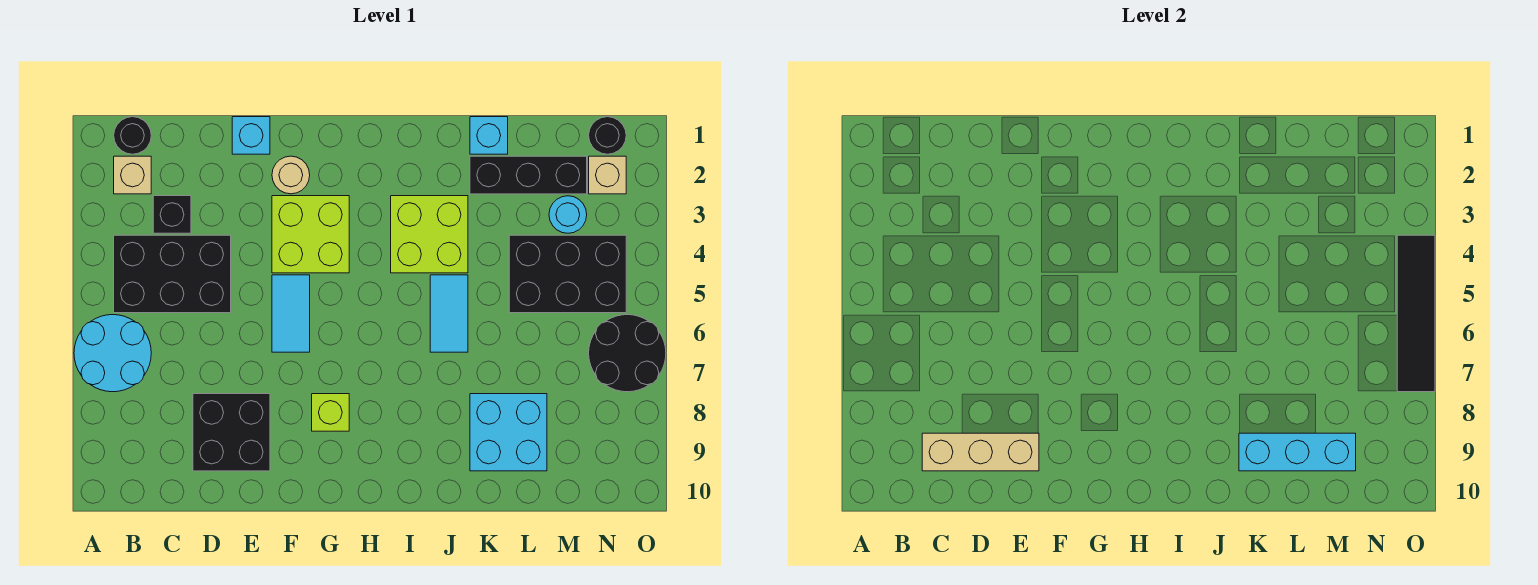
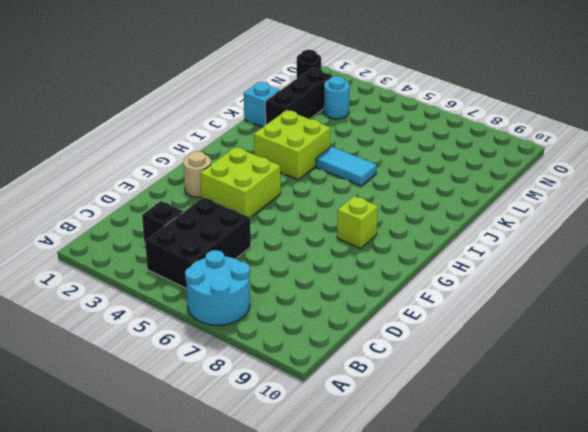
none -> black 1x1 round brick [114,117,151,154]
none -> tan 1x1 brick [114,156,151,194]
none -> black 2x2 brick [193,394,270,471]

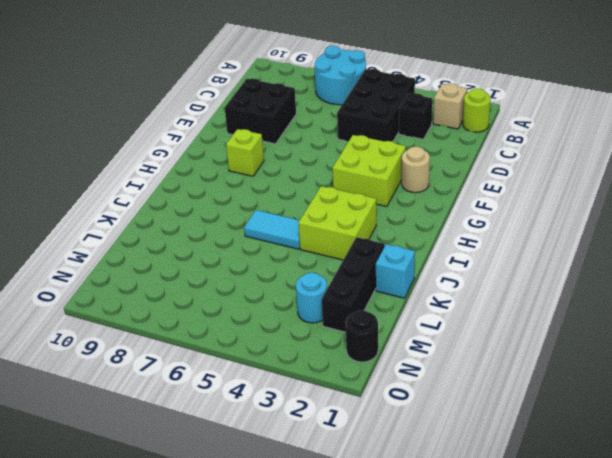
lime 1x1 round brick [463,88,491,132] -> black 1x1 round brick [114,117,151,154]
none -> cyan 1x1 brick [232,117,270,154]
none -> cyan 1x2 tile [272,275,310,352]
none -> cyan 2x2 brick [470,394,547,471]

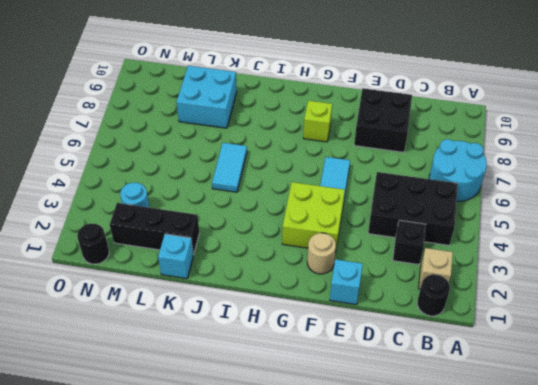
none -> lime 2x2 brick [391,196,468,273]
none -> black 2x3 brick [509,235,626,313]
none -> tan 1x1 brick [589,156,626,194]

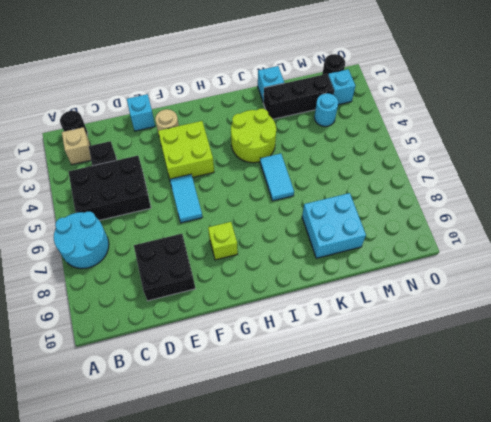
lime 2x2 round brick [231,109,276,163] -> lime 2x2 brick [391,196,468,273]
cyan 1x1 brick [328,69,355,105] -> tan 1x1 brick [589,156,626,194]
none -> black 2x3 brick [509,235,626,313]
none -> black 2x2 round brick [589,315,666,392]
none -> tan 1x3 brick [922,433,1039,471]

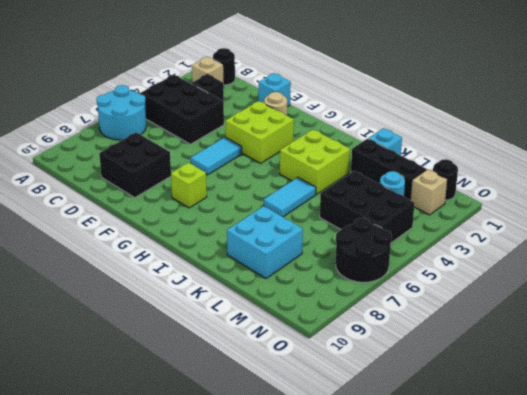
none -> tan 1x3 brick [922,433,1039,471]
none -> cyan 1x3 brick [1239,433,1356,471]
none -> black 1x4 tile [1397,235,1435,392]

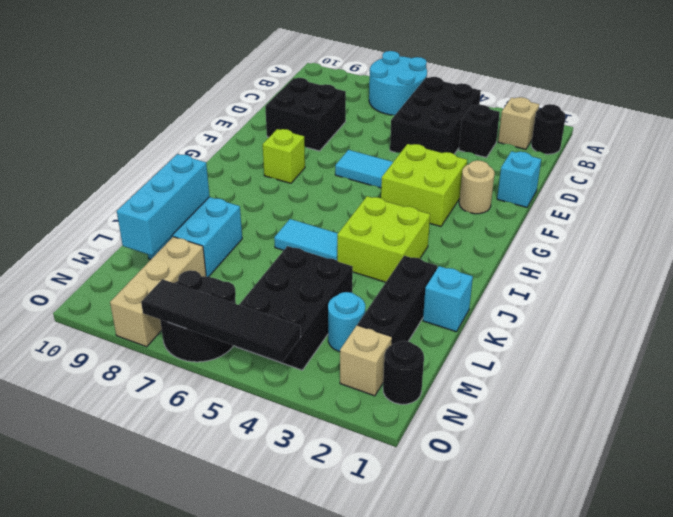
tan 1x3 brick [110,237,206,347] -> tan 1x3 brick moved to [922,433,1039,471]

